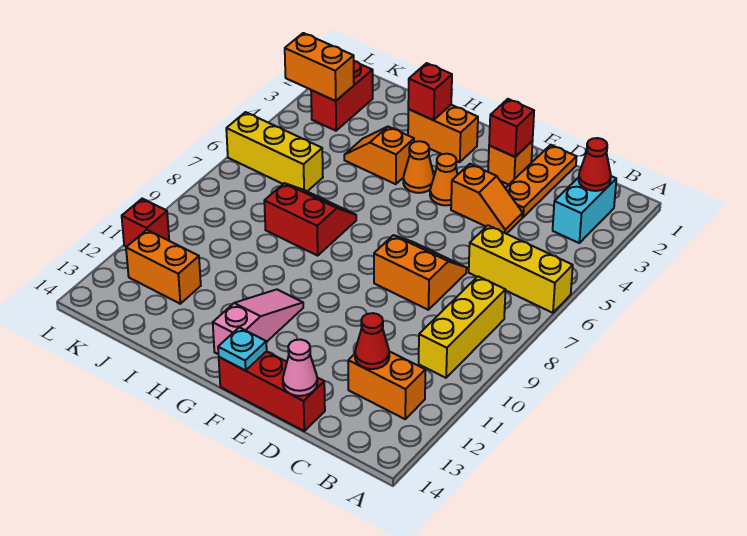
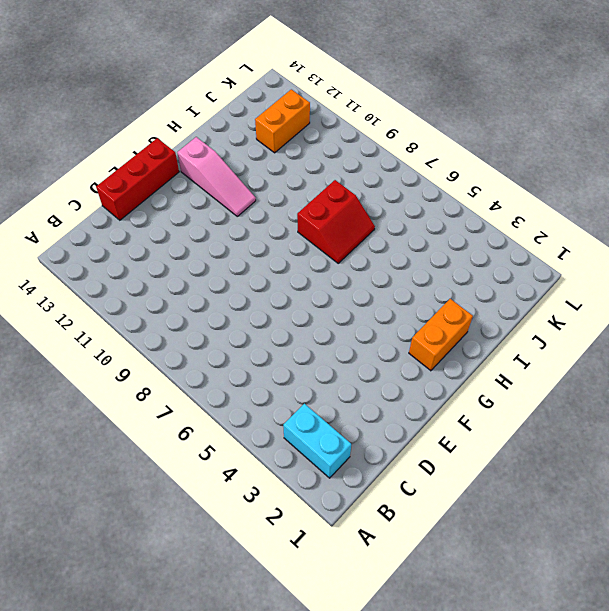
none -> yellow 1x3 brick [469,225,573,313]
none -> yellow 1x3 brick [419,276,506,378]
none -> orange 1x2 brick [348,352,425,419]

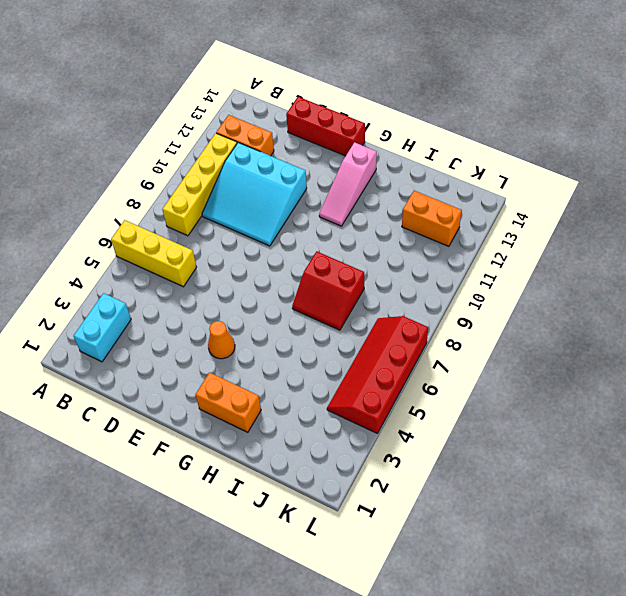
yellow 1x4 brick [162,133,237,236] -> yellow 1x3 brick [419,276,506,378]
cyan 3x3 slope [202,143,307,246] -> none
red 2x4 slope [327,316,428,433] -> yellow 1x3 brick [226,112,323,191]
none -> orange 1x3 plate [506,145,576,217]
none -> orange 1x2 slope [451,164,523,234]
none -> orange 2x2 slope [374,235,467,310]

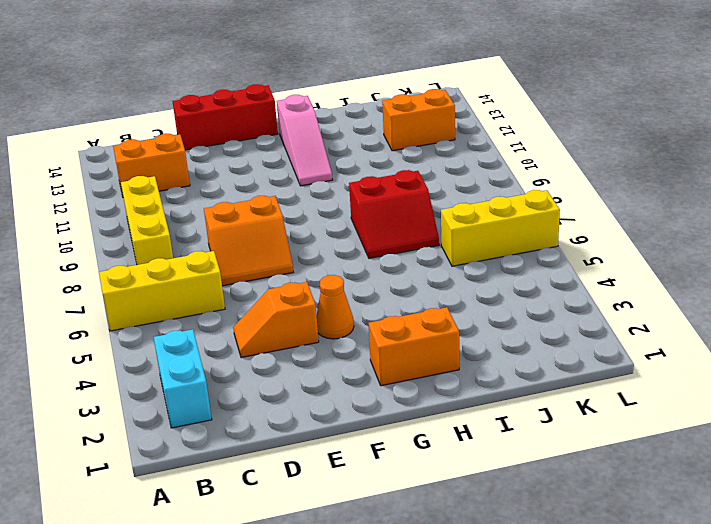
none -> orange 1x3 plate [506,145,576,217]
none -> orange 1x1 brick [488,141,533,185]
none -> orange 1x1 cone [403,141,434,193]

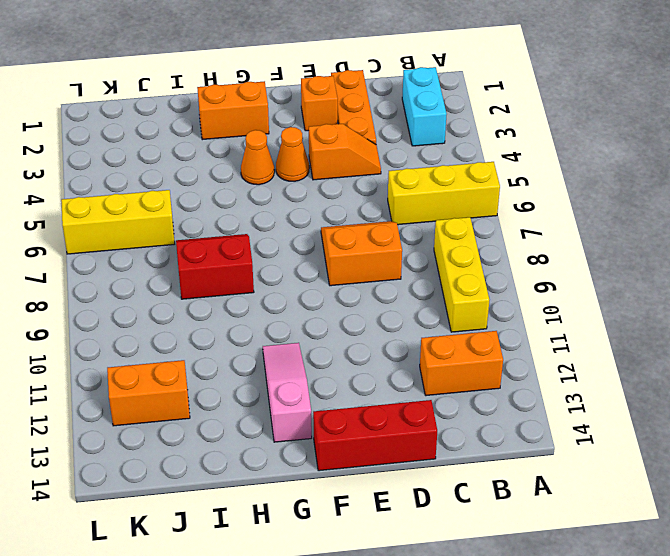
none -> orange 1x2 slope [344,127,414,184]
none -> red 1x2 brick [311,61,373,131]
none -> red 1x1 brick [122,199,169,247]

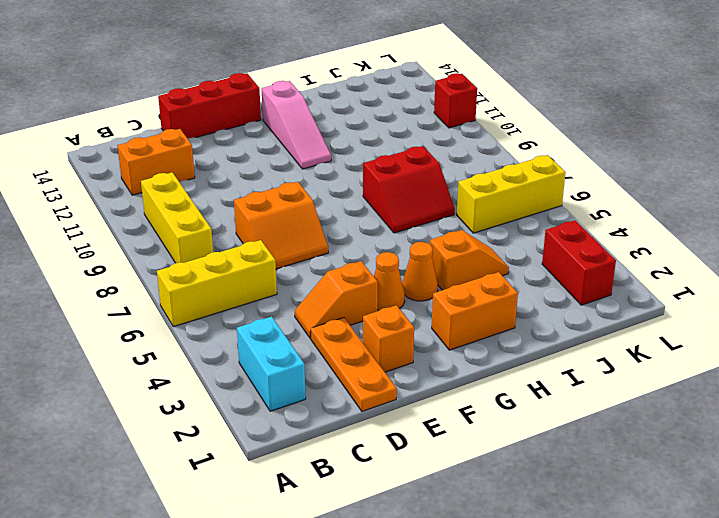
none -> orange 1x2 brick [126,230,201,304]
none -> red 1x1 cone [579,138,611,191]
none -> red 1x1 cone [355,313,389,369]

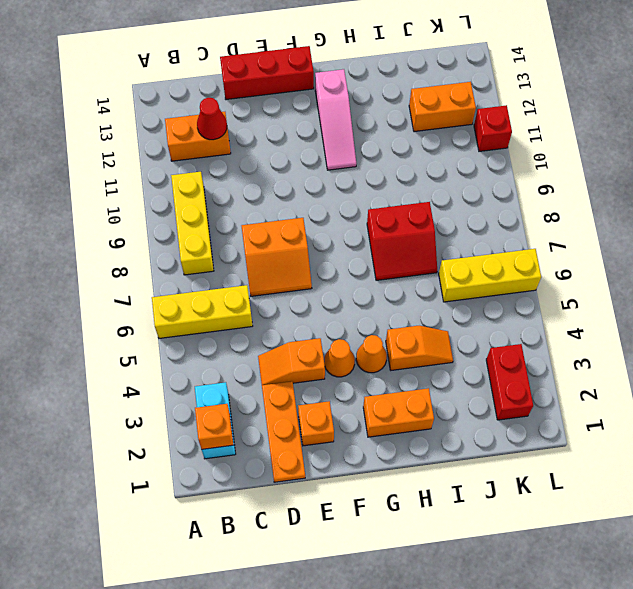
orange 1x1 brick [195,404,233,449] -> red 1x1 cone [579,138,611,191]
none -> pink 1x1 cone [283,339,317,396]
none -> red 1x1 brick [489,99,534,157]
none -> cyan 1x1 plate [218,327,267,371]

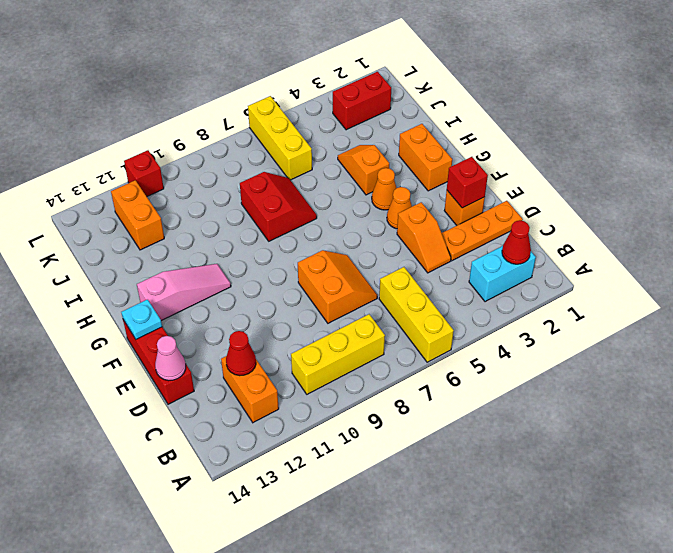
none -> red 1x1 brick [408,63,452,120]
none -> orange 1x2 brick [285,33,354,101]

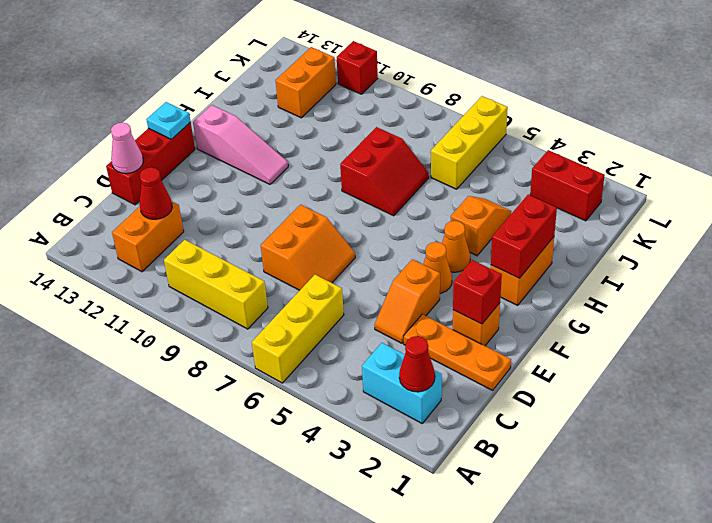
red 1x2 brick [491,195,557,278] -> red 1x1 brick [408,63,452,120]
none -> orange 1x2 brick [285,33,354,101]

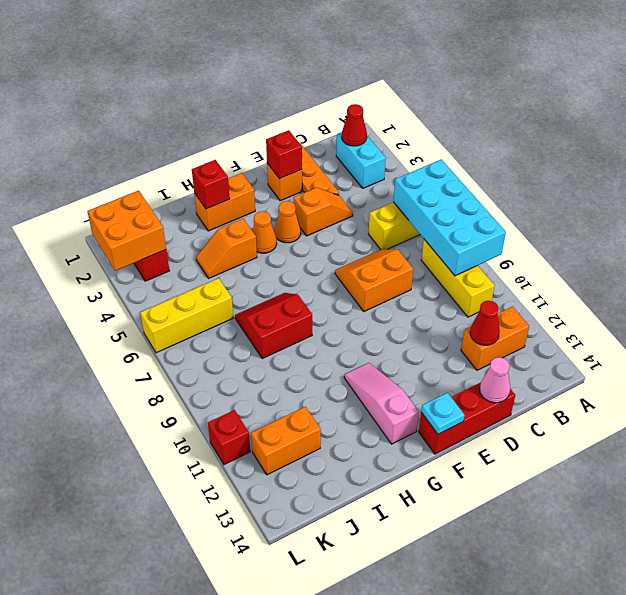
cyan 2x4 brick [393,159,506,276] -> none
orange 2x2 brick [87,190,166,271] -> orange 1x2 brick [285,33,354,101]

